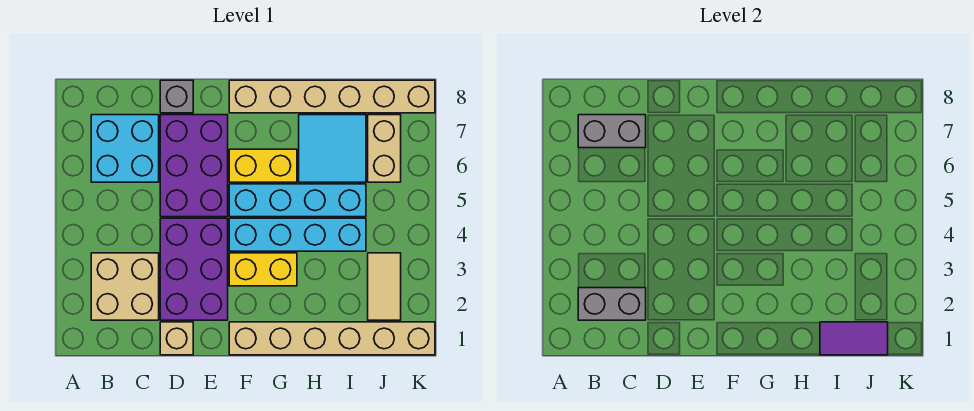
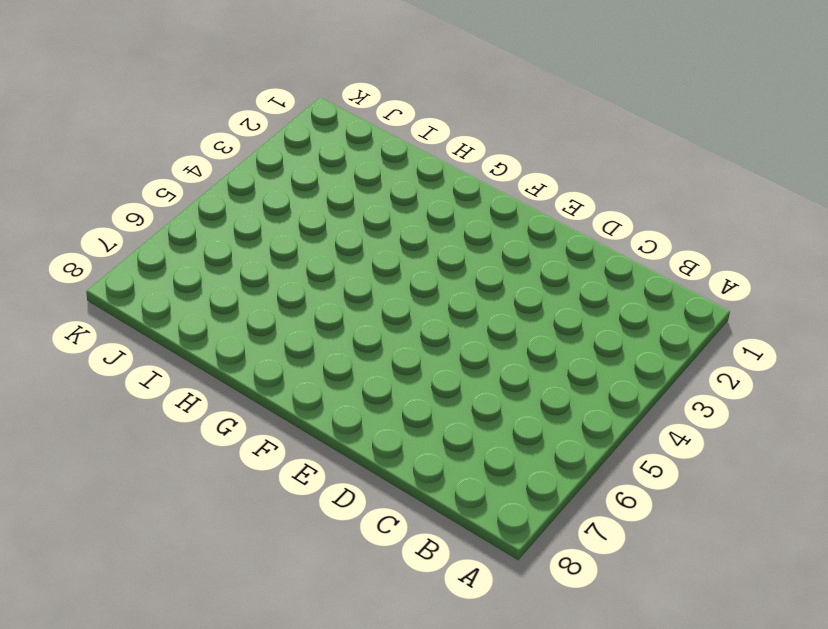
none -> tan 2x2 brick [91,253,159,320]
none -> cyan 2x2 brick [91,115,159,182]
none -> tan 1x1 brick [160,322,193,355]

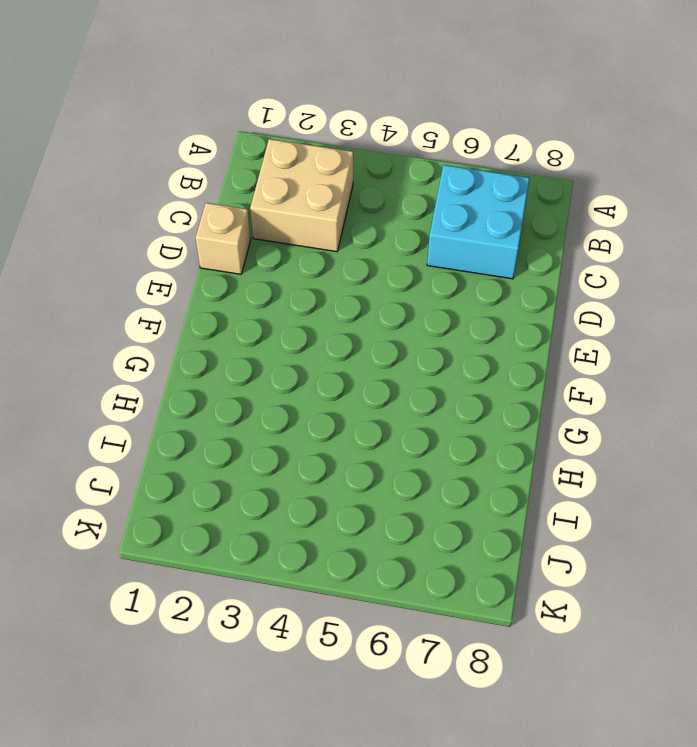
none -> purple 2x3 brick [160,218,228,320]
none -> purple 2x3 brick [160,115,228,217]
none -> grey 1x1 brick [160,80,193,113]

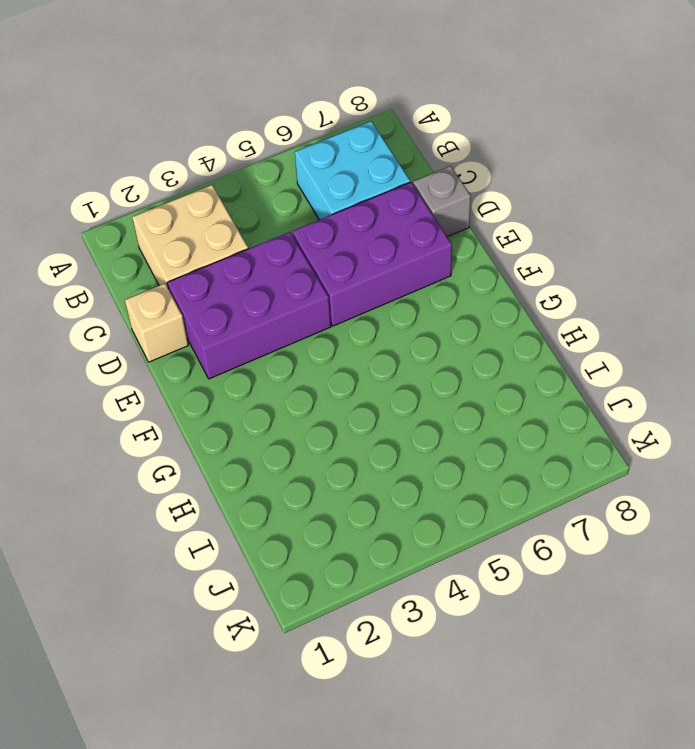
none -> tan 1x6 brick [229,322,435,355]
none -> yellow 1x2 brick [229,253,297,286]
none -> cyan 1x4 brick [229,218,366,251]

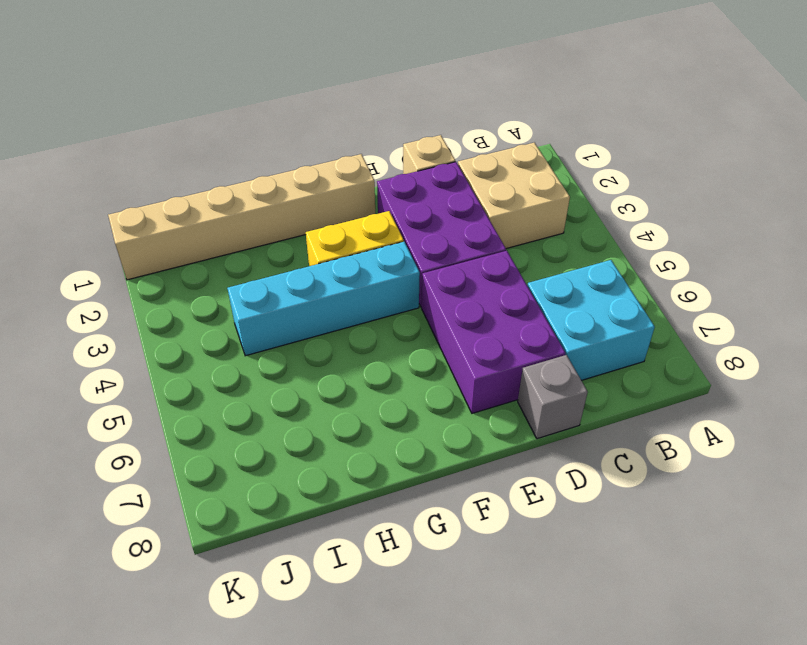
none -> cyan 1x4 brick [229,184,366,217]
none -> yellow 1x2 brick [229,149,297,182]
none -> tan 1x6 brick [229,80,435,113]

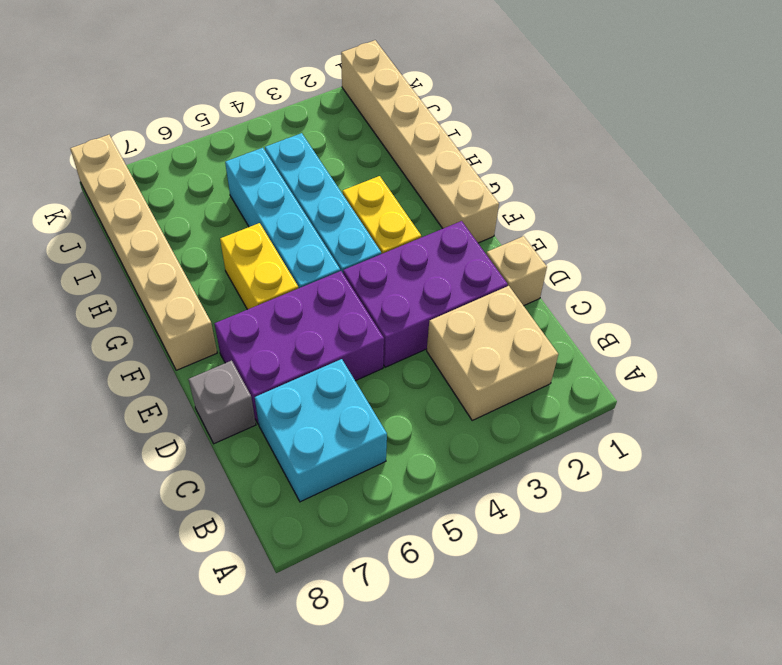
none -> cyan 2x2 tile [299,115,366,182]
none -> tan 1x2 tile [368,253,401,320]
none -> tan 1x2 brick [368,115,401,182]

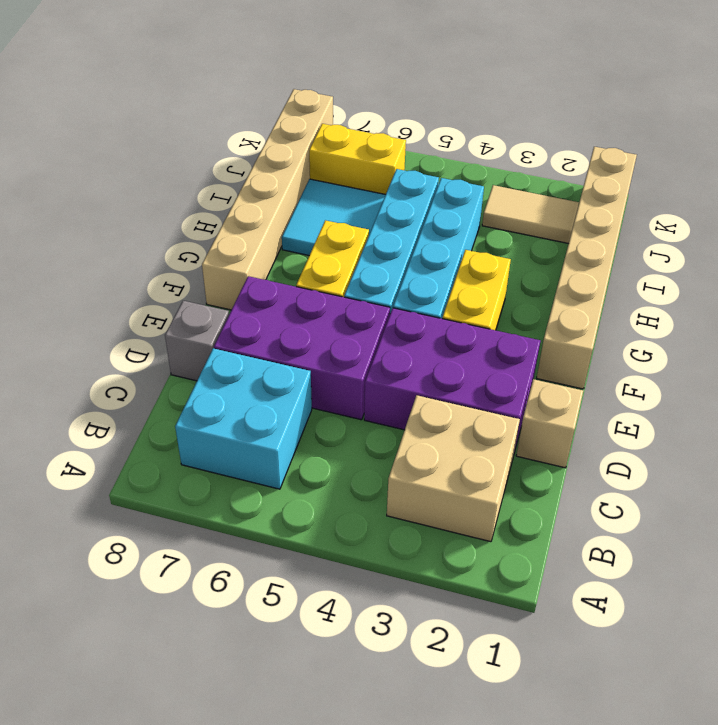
yellow 1x2 brick [309,124,406,194] -> tan 1x2 brick [368,115,401,182]
none -> grey 1x2 brick [578,288,646,320]
none -> grey 1x2 brick [578,115,646,148]
none -> purple 1x2 tile [820,322,888,355]

